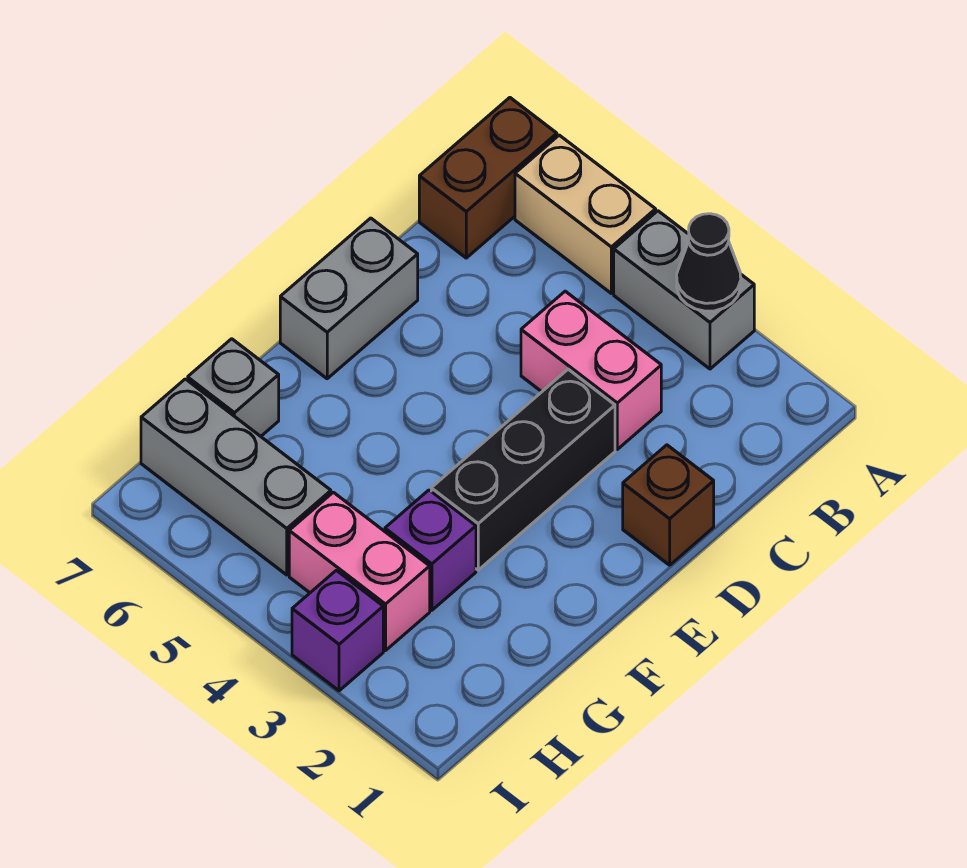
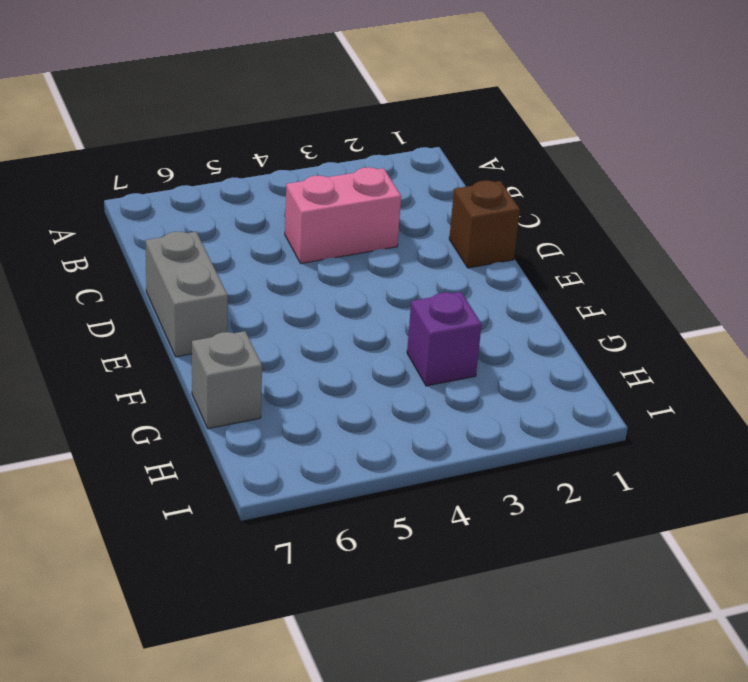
none -> grey 1x2 brick [614,211,754,369]
none -> tan 1x2 brick [515,135,656,293]
none -> brown 1x2 brick [419,98,557,258]

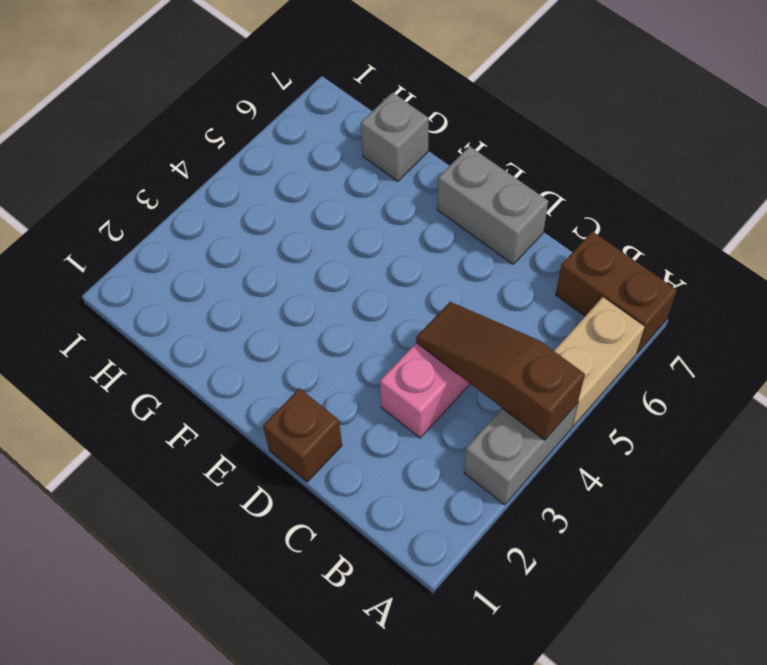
brown 1x3 slope [416,302,585,440] -> none
none -> black 1x3 brick [431,369,615,570]
none -> purple 1x1 brick [385,490,476,610]
none -> pink 1x2 brick [289,492,430,651]

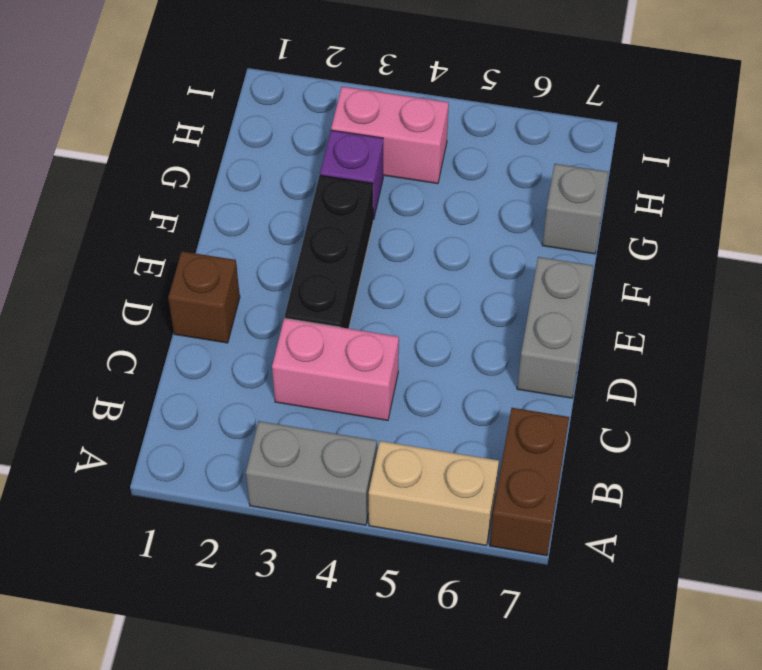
none -> grey 1x3 brick [141,379,331,575]
none -> purple 1x1 brick [292,570,383,691]
none -> black 1x1 cone [677,214,741,311]

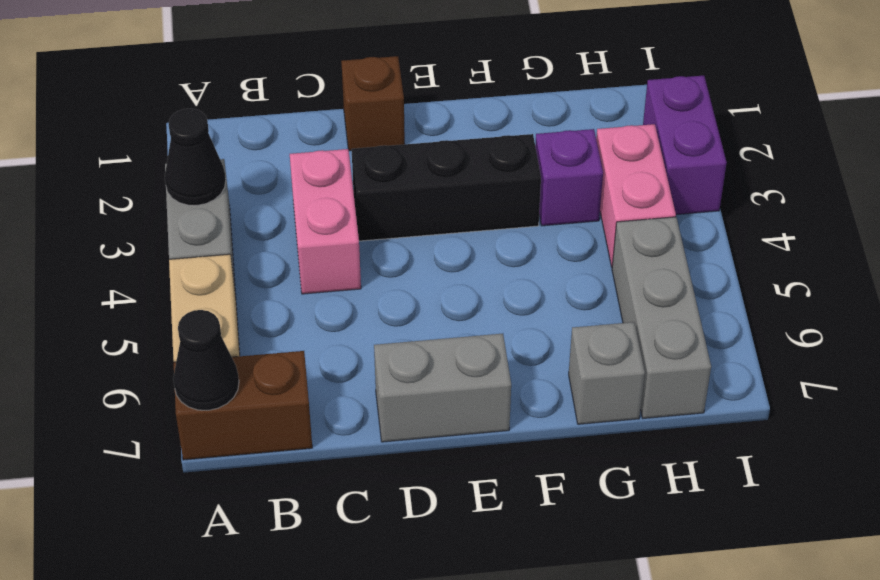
black 1x1 cone [173,310,239,410] -> none
purple 1x2 brick [643,76,727,215] -> purple 1x1 brick [292,570,383,691]

